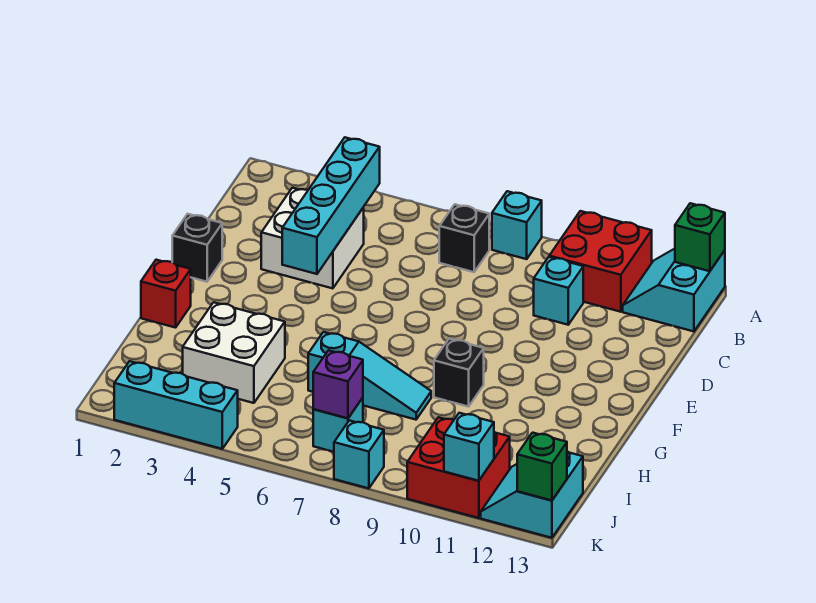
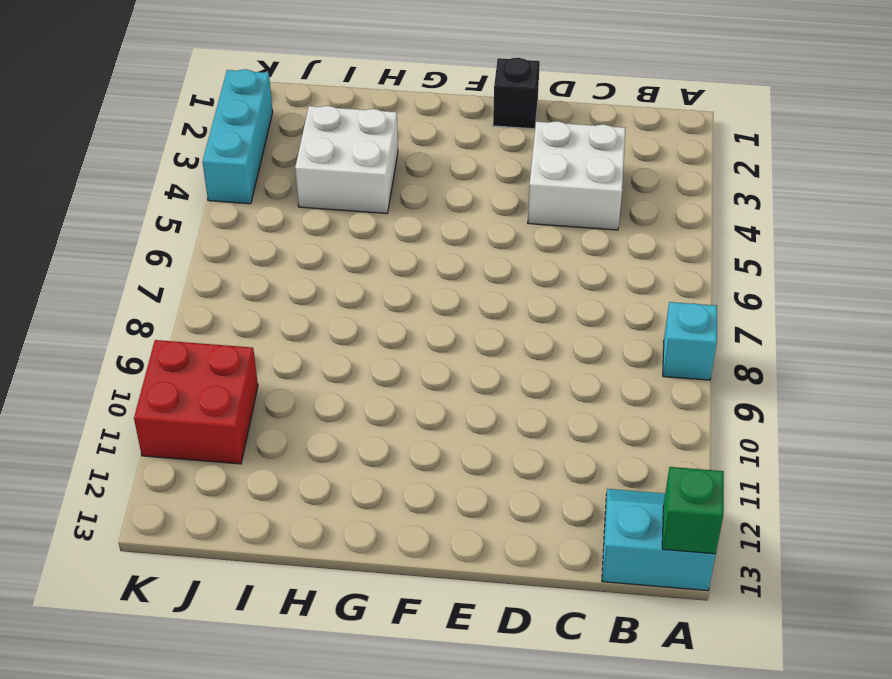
none -> red 2x2 brick [549,211,652,312]
none -> black 1x1 brick [439,204,489,272]
none -> cyan 1x1 brick [534,257,583,325]

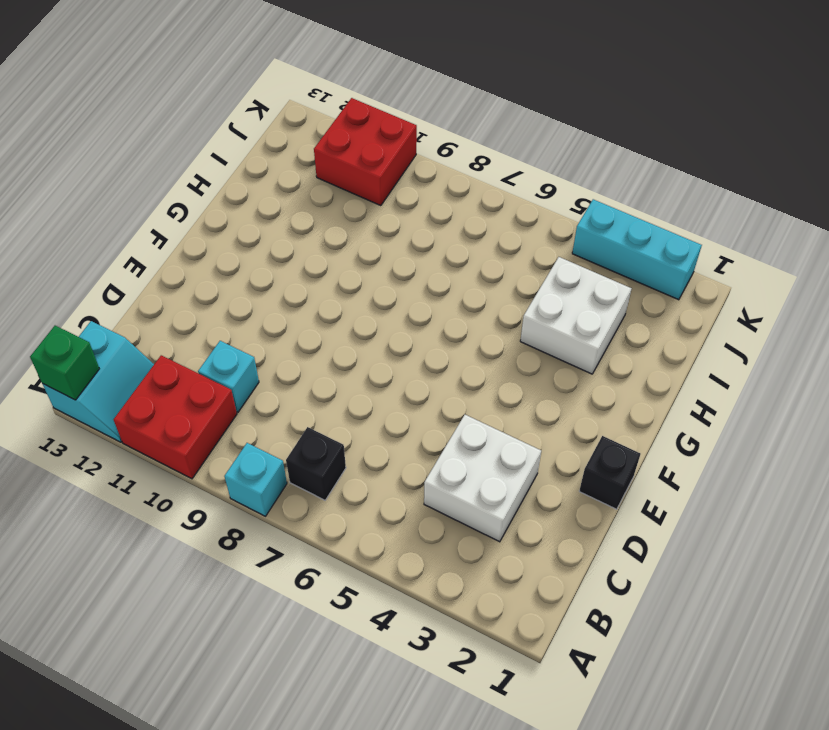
none -> red 1x1 brick [141,260,191,328]
none -> black 1x1 brick [434,339,484,407]
none -> cyan 1x3 slope [308,332,431,420]

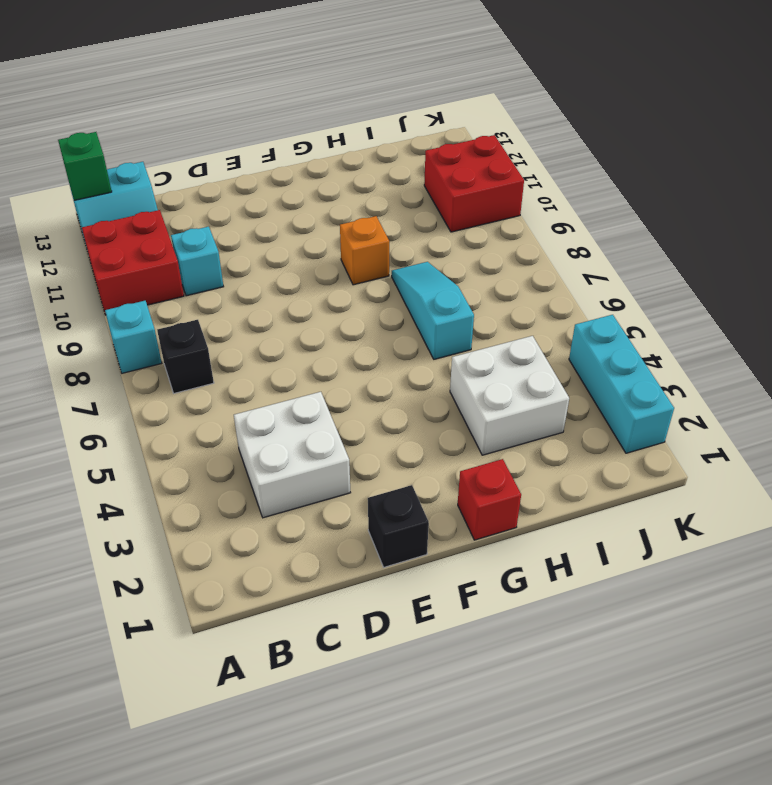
orange 1x1 brick [340,216,389,285] -> black 1x1 brick [434,339,484,407]
none -> cyan 1x1 brick [313,398,363,452]
none -> cyan 2x2 slope [481,452,583,538]
none -> cyan 1x1 brick [334,420,384,488]

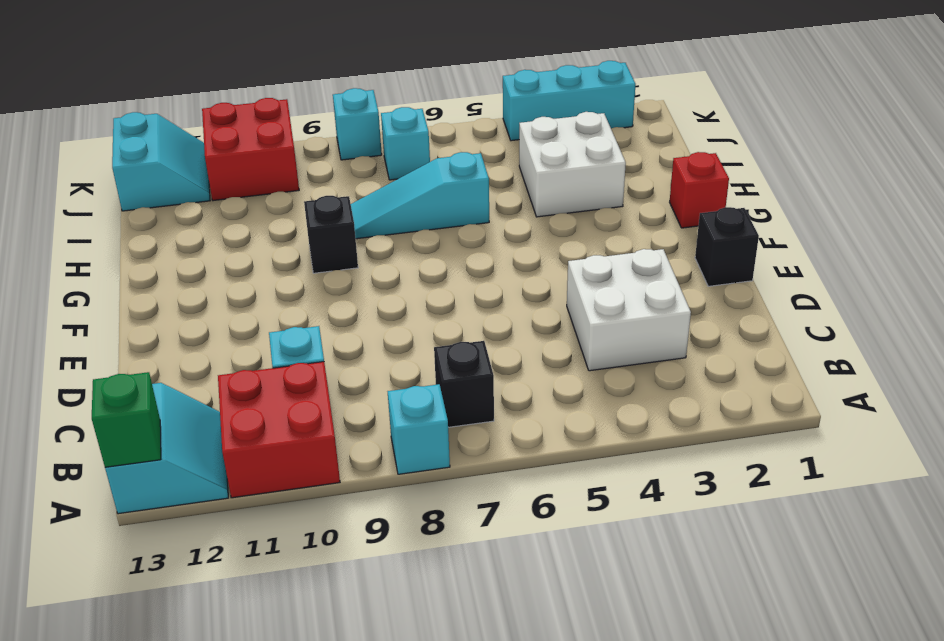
none -> cyan 1x4 brick [282,137,380,274]
none -> purple 1x1 brick [313,350,363,418]
none -> cyan 1x1 brick [444,413,494,481]

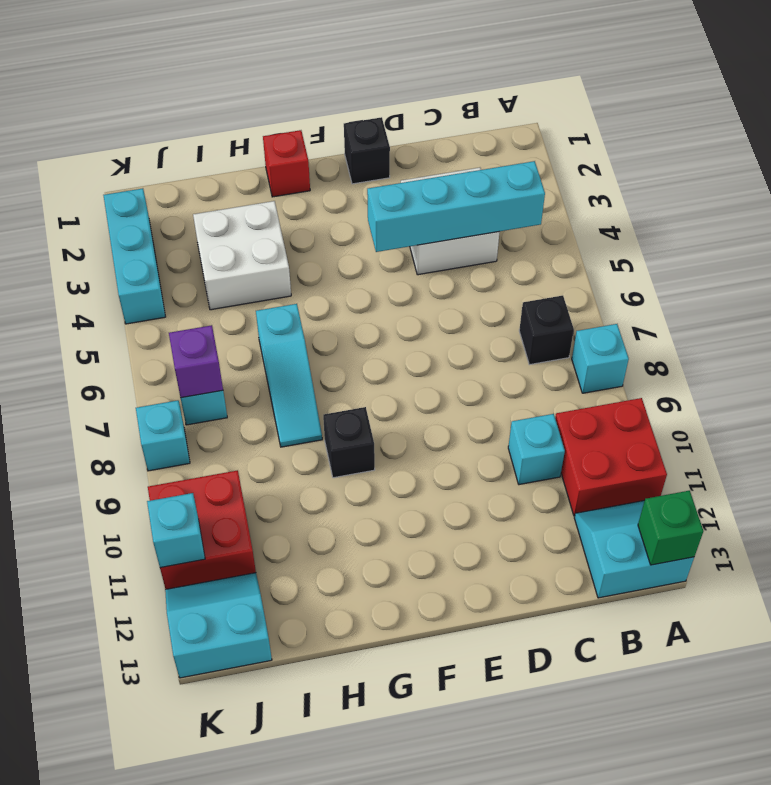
none -> green 1x1 brick [517,433,567,500]

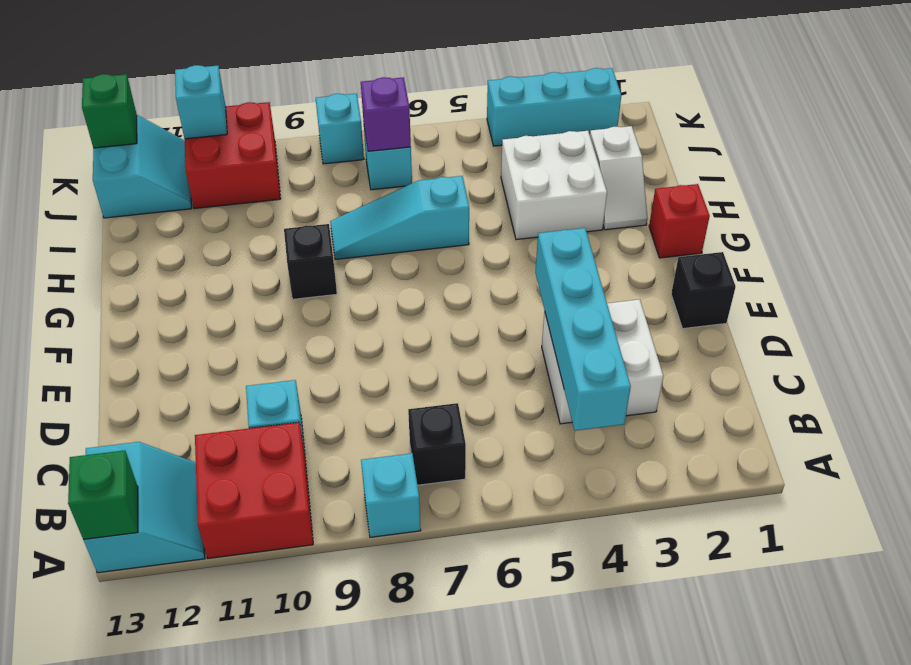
white 1x2 slope [590,126,647,230] -> none

